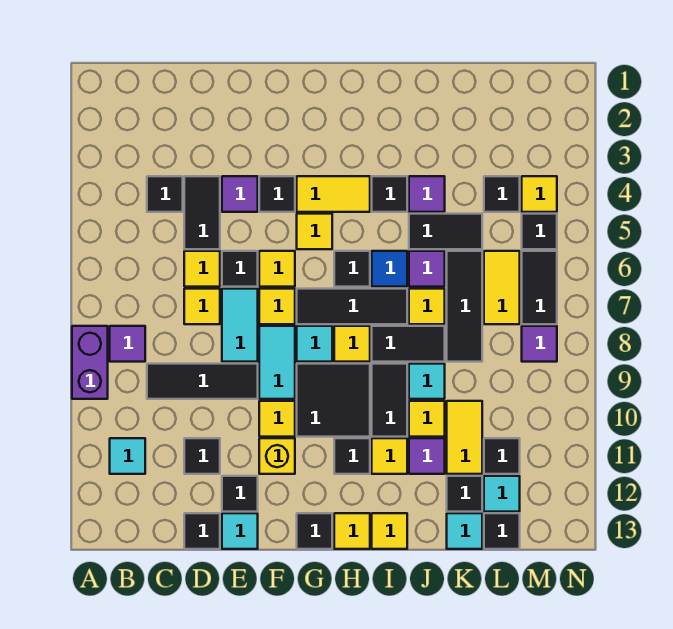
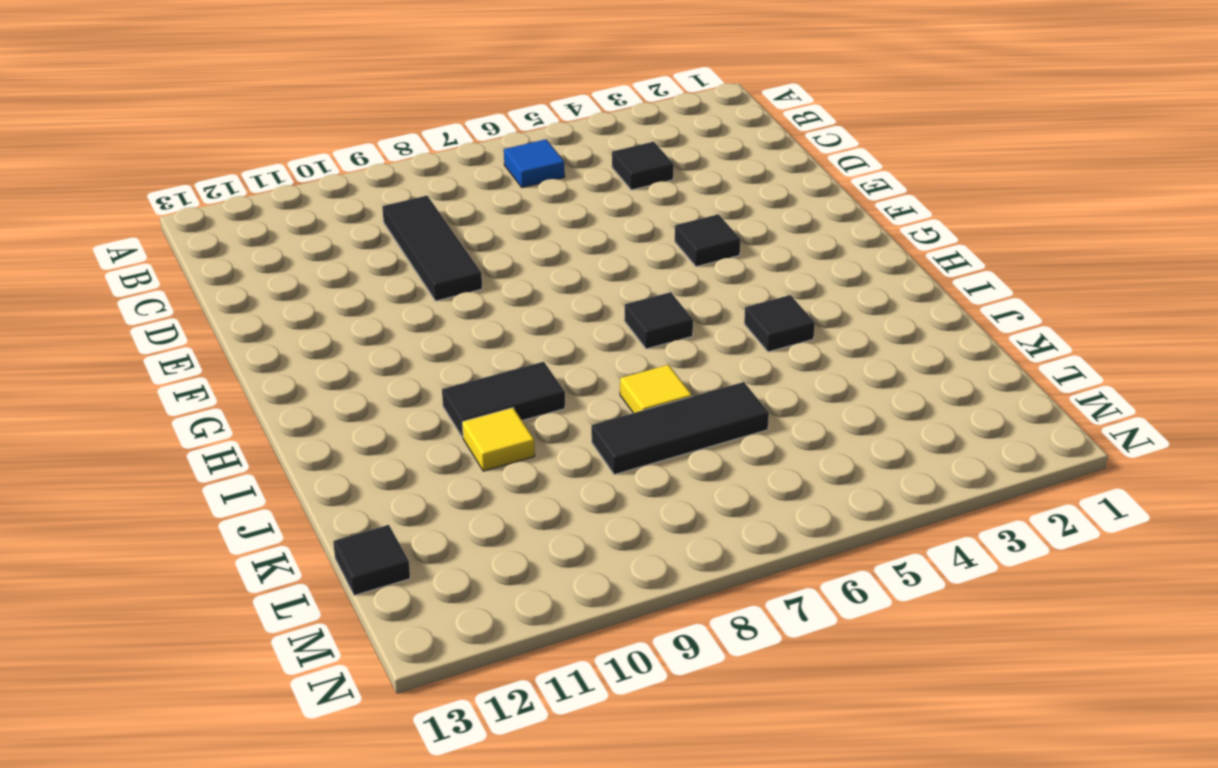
blue 1x1 tile [504,139,565,188] -> blue 1x1 tile moved to [372,251,407,287]
none -> purple 1x2 brick [72,326,108,399]
none -> purple 1x1 tile [110,326,145,362]
none -> cyan 1x1 tile [110,438,145,474]
none -> black 1x2 tile [184,176,220,249]

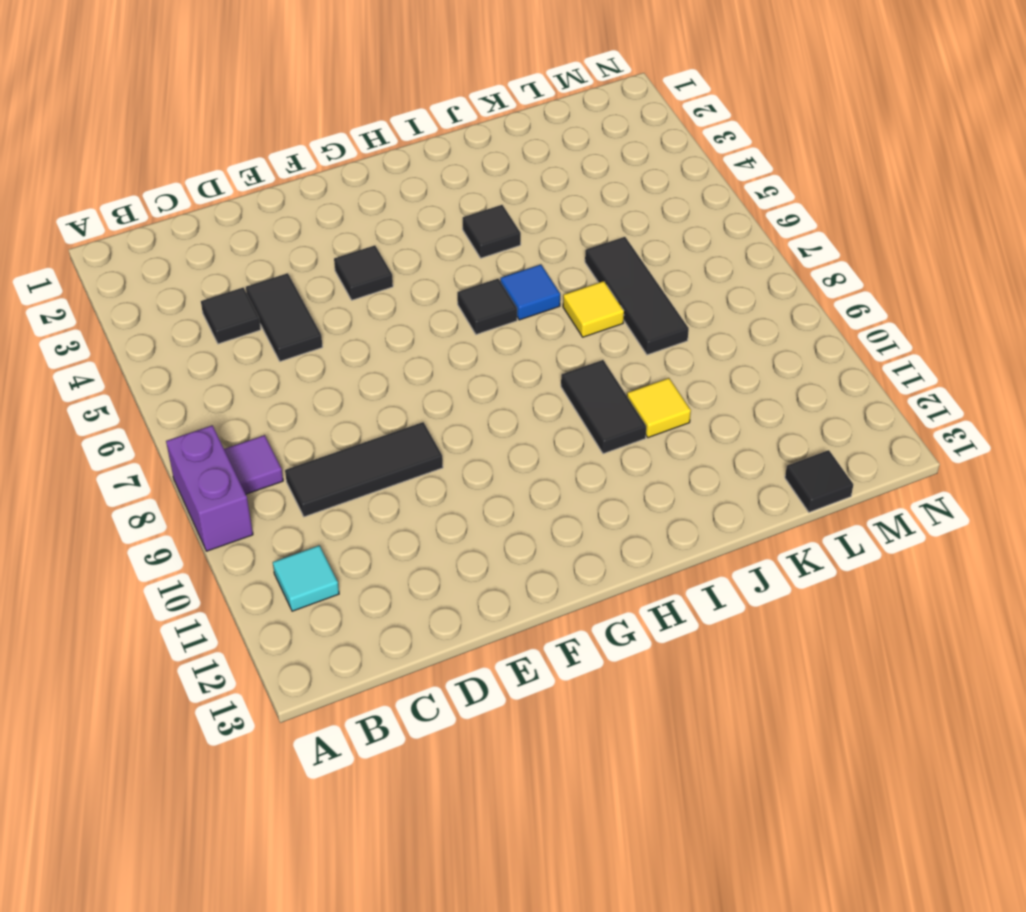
none -> yellow 1x1 tile [184,251,220,287]
none -> yellow 1x1 tile [184,289,220,324]
none -> black 1x1 tile [184,438,220,474]
none -> black 1x1 tile [184,513,220,549]

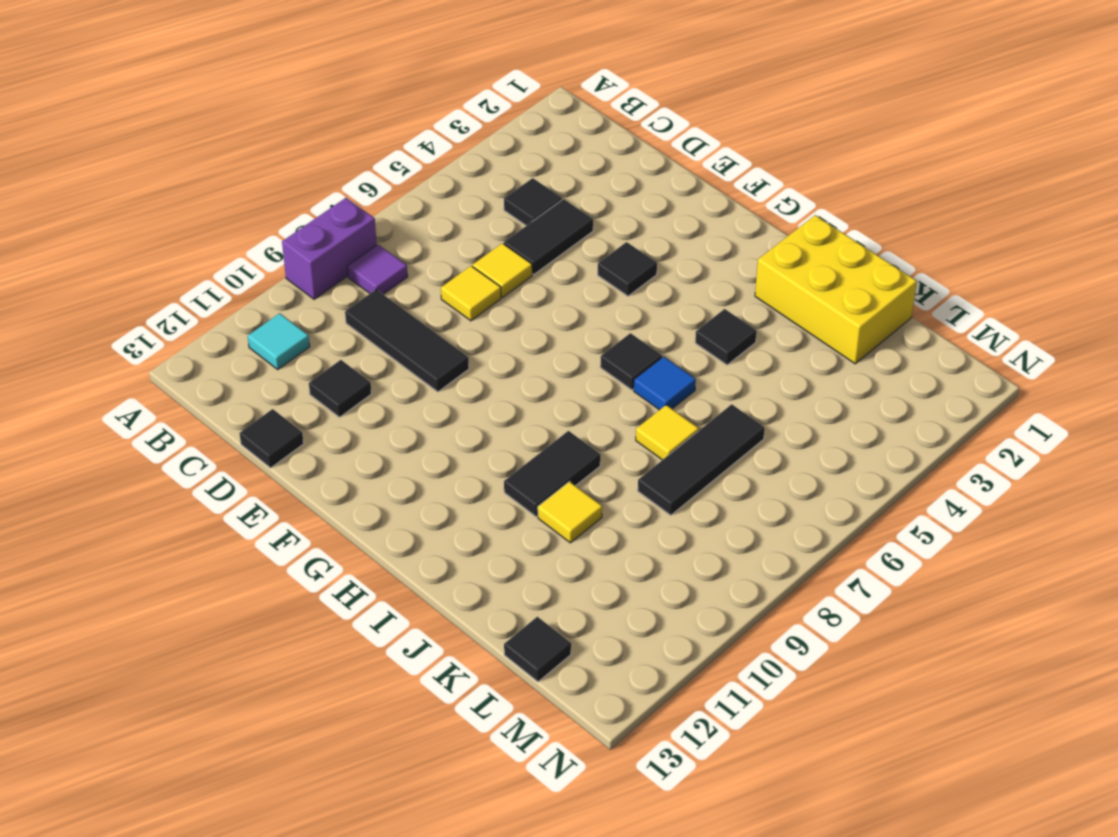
yellow 2x3 brick [755,215,917,364] -> none
none -> purple 1x1 tile [222,176,258,212]
none -> black 1x1 tile [222,251,258,287]
none -> cyan 1x2 tile [222,289,258,362]
none -> black 1x1 tile [222,476,258,512]

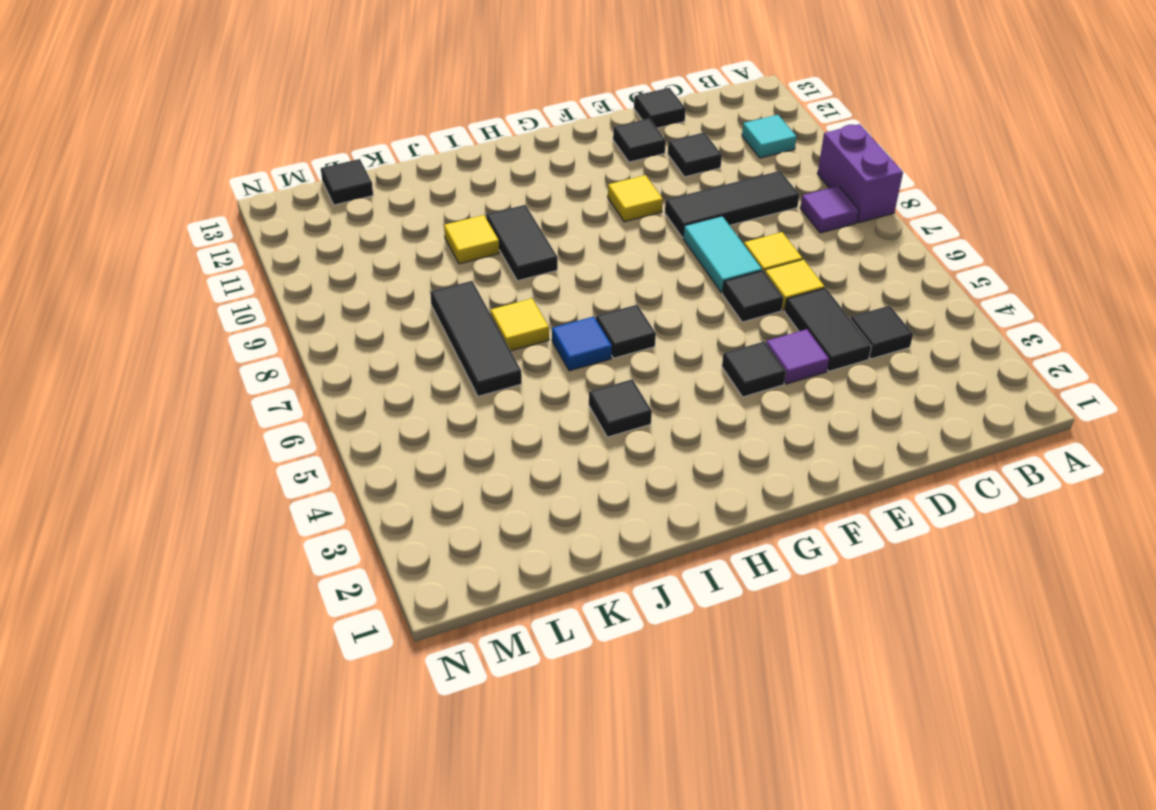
none -> cyan 1x1 tile [222,513,258,549]
none -> yellow 1x1 tile [259,251,295,287]
none -> yellow 1x1 tile [259,289,295,324]
none -> cyan 1x2 tile [259,326,295,399]

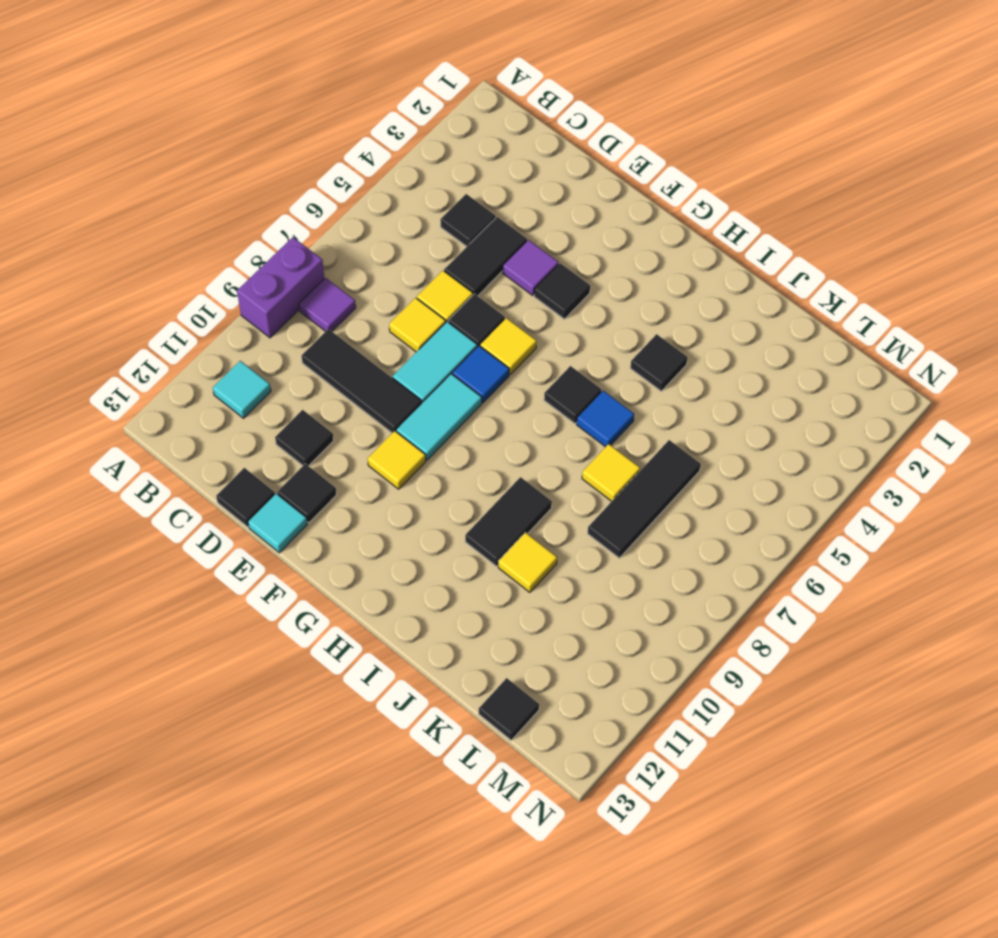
blue 1x1 tile [452,346,509,403] -> yellow 1x1 tile [259,289,295,324]
none -> yellow 1x1 brick [259,438,295,474]
none -> yellow 1x2 tile [297,176,370,212]
none -> yellow 1x1 tile [297,214,332,249]
none -> black 1x3 tile [297,289,407,324]

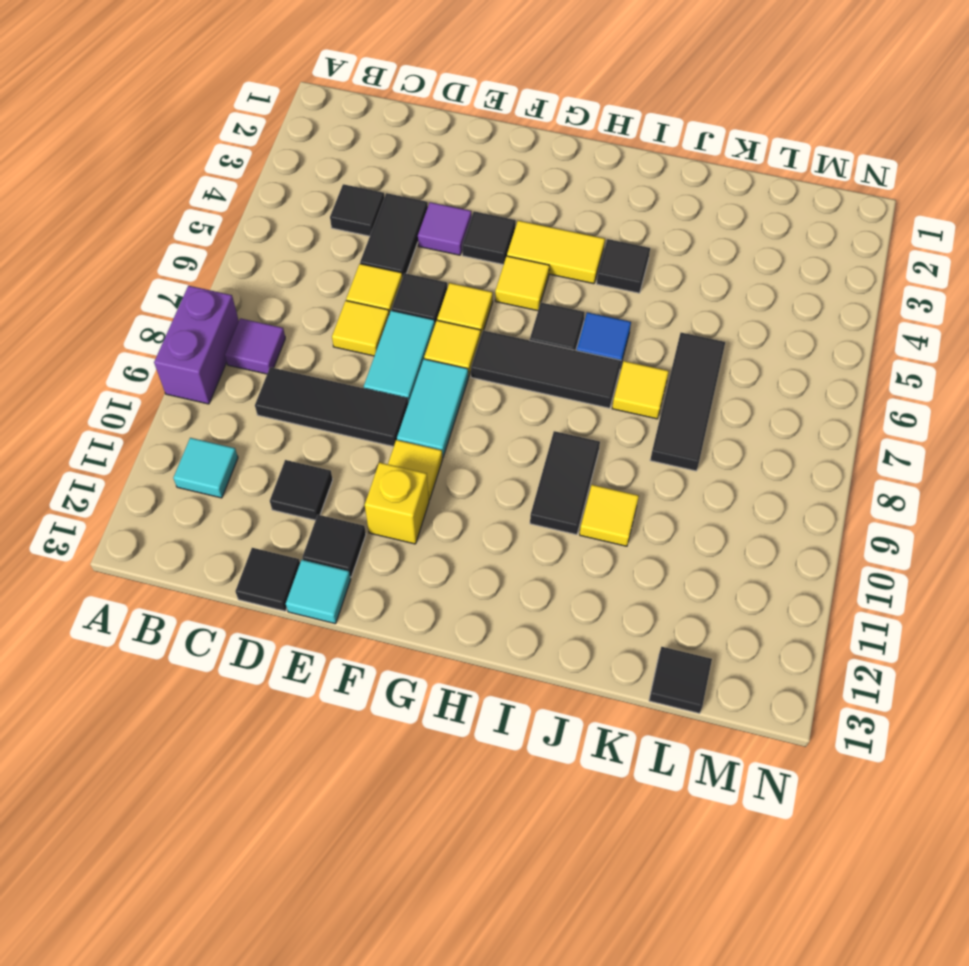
none -> cyan 1x1 tile [297,326,332,362]
none -> black 2x2 tile [297,364,370,437]
none -> black 1x1 tile [297,513,332,549]
none -> yellow 1x1 tile [334,326,370,362]

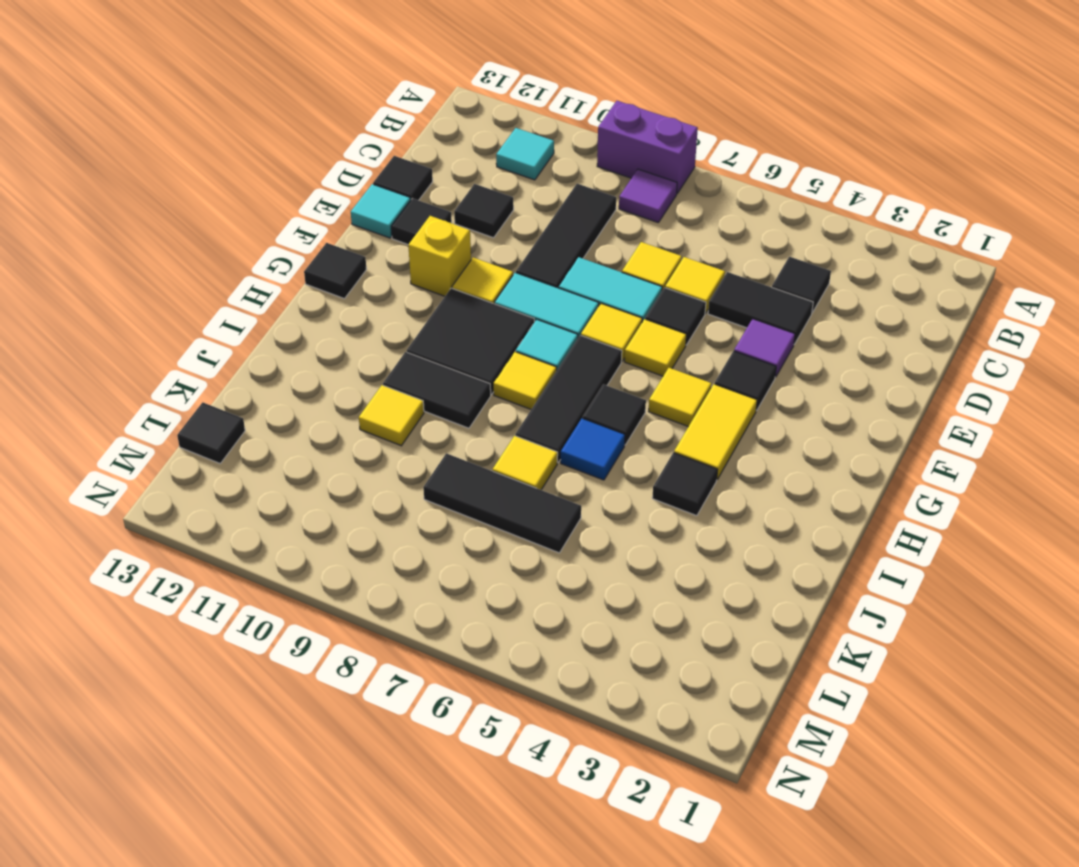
none -> black 1x1 tile [334,438,370,474]
none -> yellow 1x1 tile [334,513,370,549]
none -> black 1x2 tile [372,326,445,362]
none -> yellow 1x1 tile [372,438,407,474]

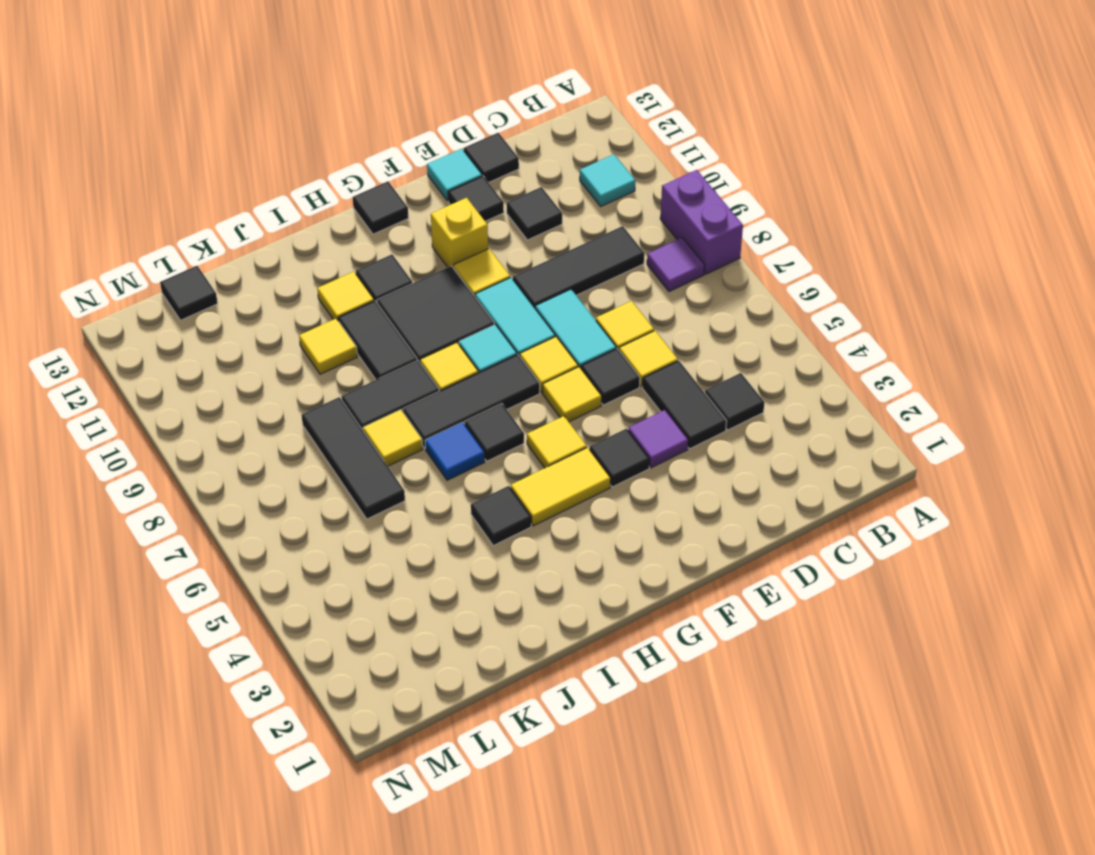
none -> yellow 1x1 tile [334,513,370,549]
none -> yellow 1x1 tile [372,513,407,549]
none -> purple 1x1 tile [409,176,445,212]
none -> black 1x2 tile [409,214,482,249]

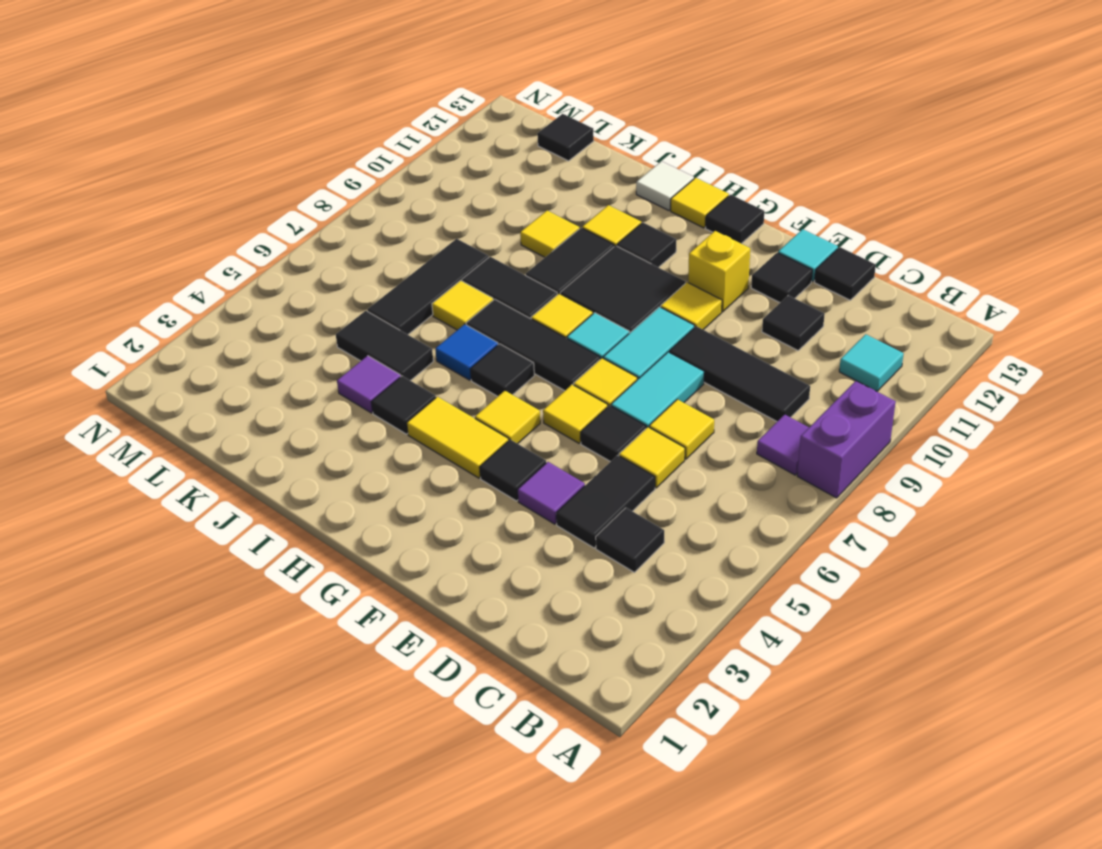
white 1x1 tile [636,161,694,211] -> yellow 1x1 tile [372,513,407,549]
none -> purple 1x1 tile [409,251,445,287]
none -> cyan 1x1 tile [409,364,445,399]
none -> purple 1x1 tile [409,438,445,474]
none -> yellow 1x2 tile [447,401,482,474]

